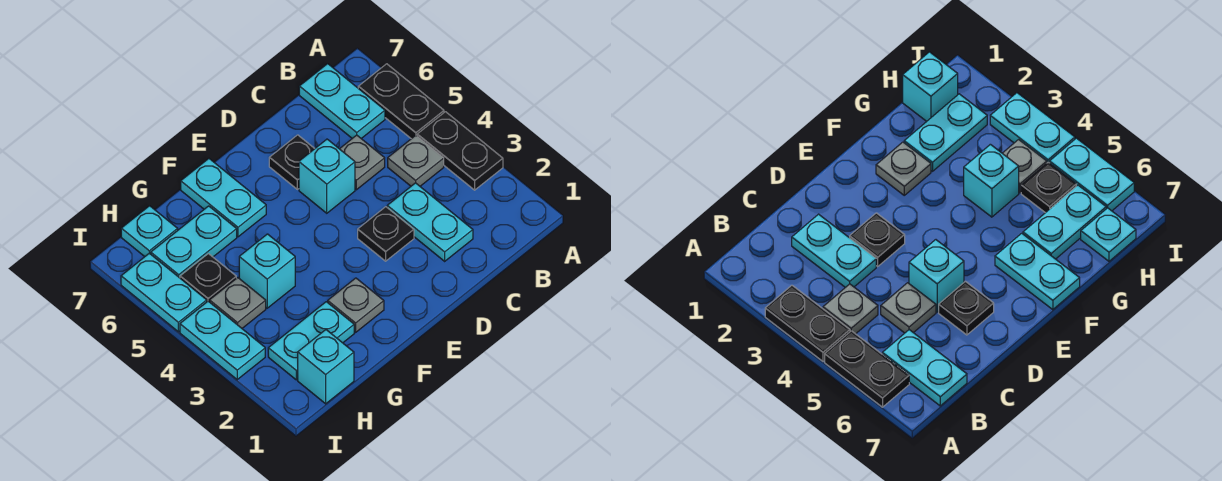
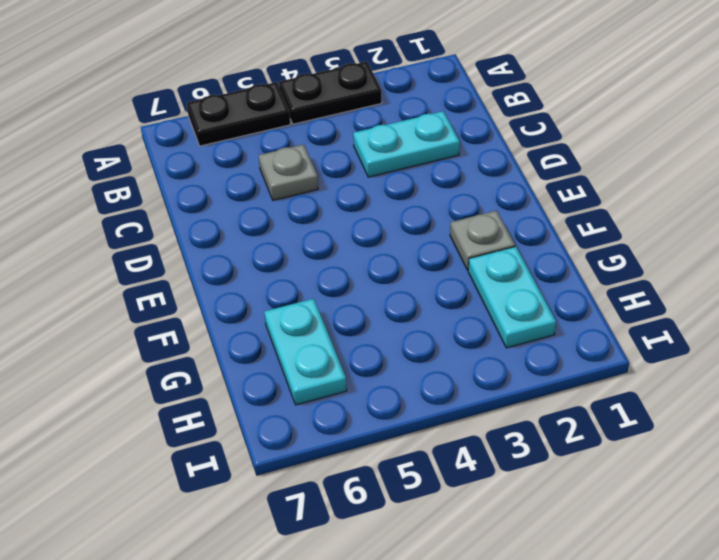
none -> grey 1x1 plate [388,135,444,186]
none -> cyan 1x2 plate [299,64,385,139]
none -> black 1x1 plate [358,207,414,261]

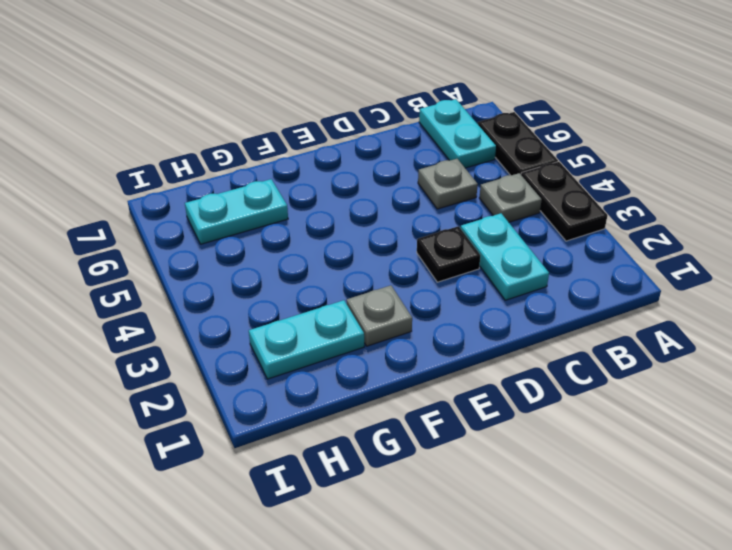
none -> cyan 1x1 brick [299,139,355,213]
none -> black 1x1 plate [269,135,315,189]
none -> cyan 1x2 plate [181,159,266,237]

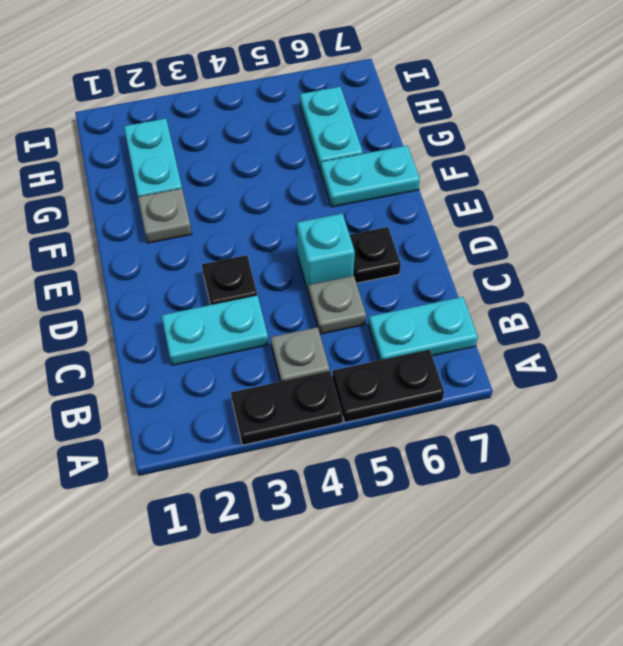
none -> cyan 1x1 brick [239,234,295,308]
none -> cyan 1x1 brick [298,330,354,404]
none -> grey 1x1 plate [210,278,266,328]

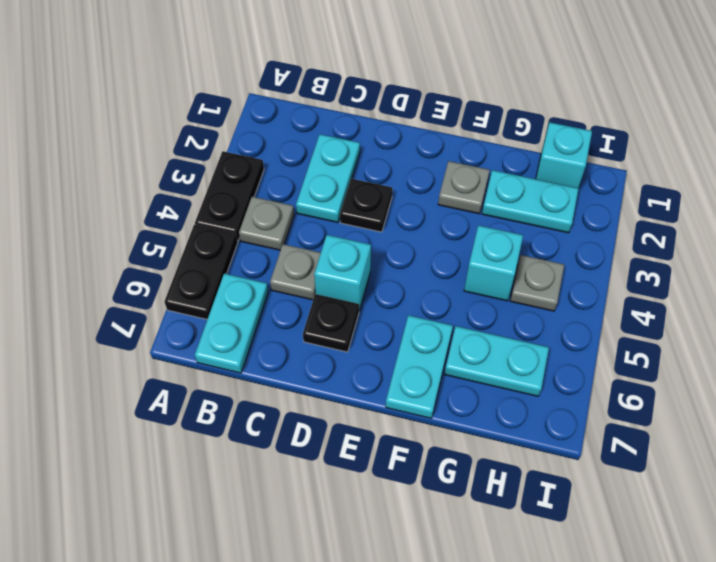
none -> black 1x1 plate [180,254,236,302]
none -> cyan 1x1 plate [121,206,178,257]
none -> cyan 1x2 plate [180,301,265,380]

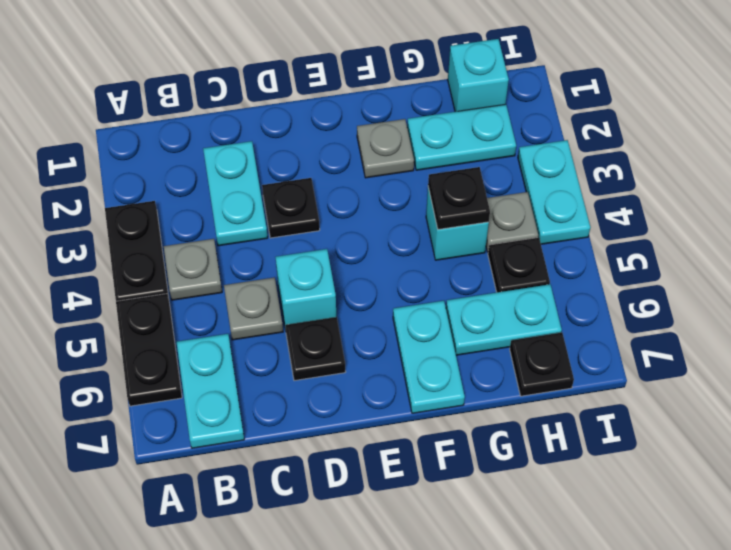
black 1x1 plate [428,167,490,230] -> none
black 1x1 plate [510,332,574,396] -> cyan 1x1 plate [121,206,178,257]
none -> cyan 1x2 plate [121,253,207,332]

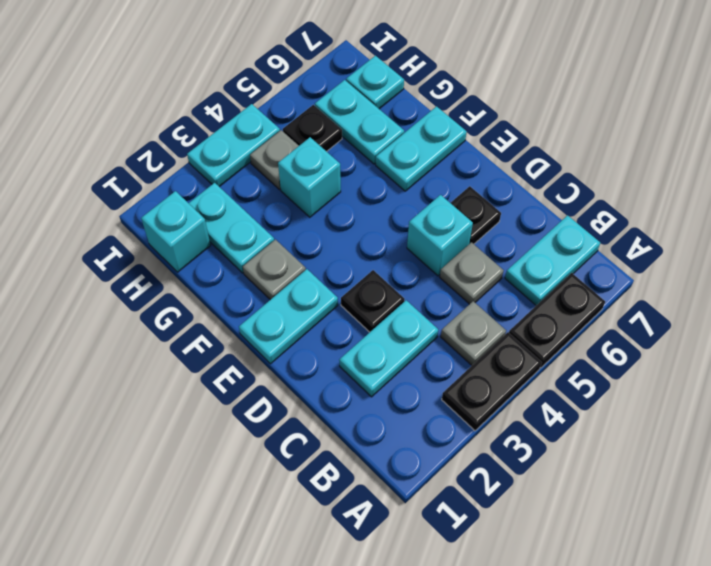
cyan 1x2 plate [239,269,338,364] -> cyan 1x2 plate moved to [121,253,207,332]

